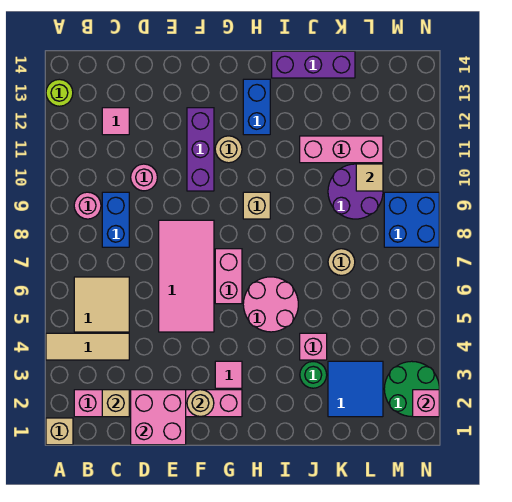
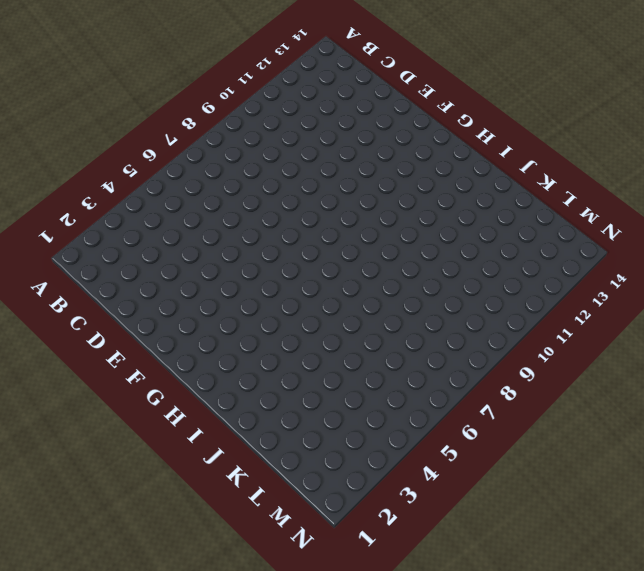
none -> tan 1x1 brick [46,418,73,445]
none -> tan 1x3 tile [46,333,129,360]
none -> lime 1x1 round brick [46,79,73,106]
none -> pink 1x6 brick [74,390,242,417]

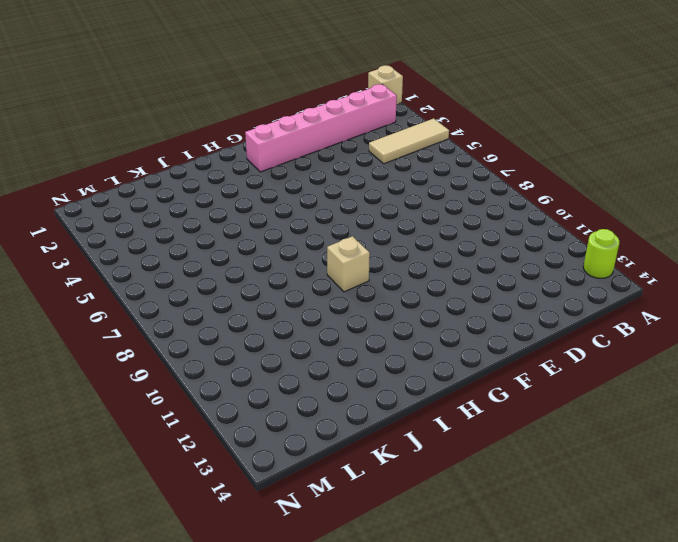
none -> tan 2x2 tile [74,277,129,332]
none -> pink 1x1 round brick [74,192,101,219]
none -> blue 1x2 brick [102,192,129,247]
none -> pink 1x1 tile [102,108,129,135]

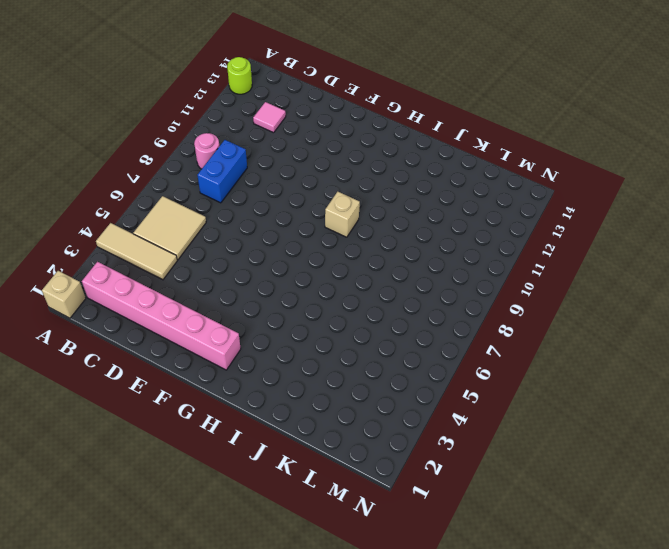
none -> pink 1x1 round brick [131,164,157,191]
none -> pink 2x4 tile [159,220,214,332]
none -> purple 1x3 brick [187,108,214,191]
none -> pink 1x1 tile [215,361,242,388]

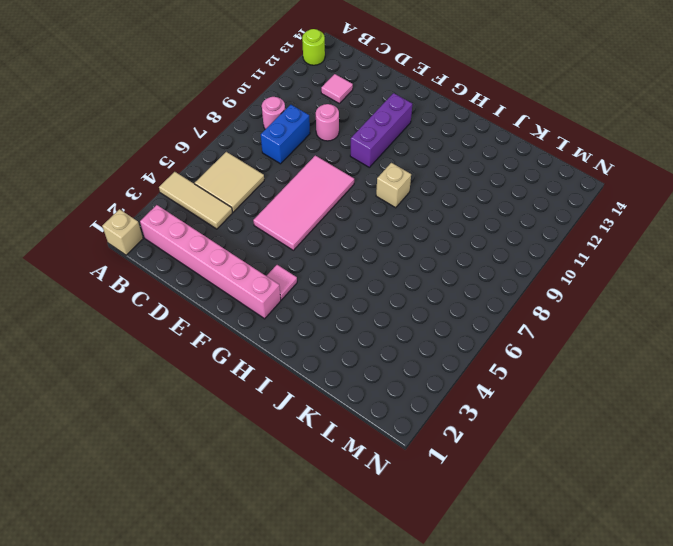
none -> pink 1x2 brick [215,249,242,304]
none -> tan 1x1 round brick [215,136,242,163]
none -> pink 2x2 round brick [243,277,298,332]
none -> blue 1x2 brick [243,79,270,135]

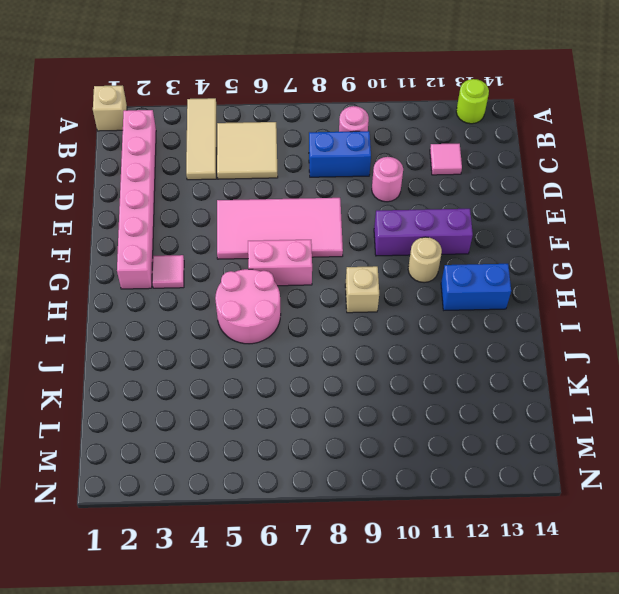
none -> purple 1x3 brick [272,51,355,78]
none -> green 1x1 round brick [300,362,327,388]
none -> pink 1x1 brick [300,333,327,360]
none -> pink 1x3 brick [300,136,383,163]

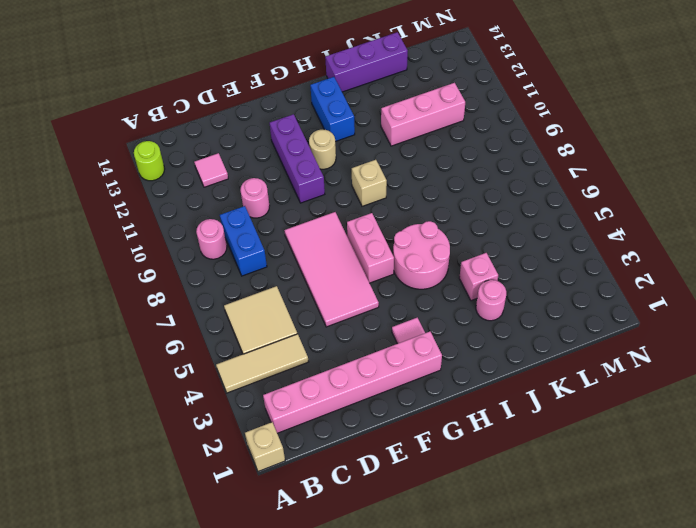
pink 1x1 round brick [476,280,506,321] -> green 1x1 round brick [300,362,327,388]
none -> blue 2x2 tile [328,361,383,417]
none -> tan 1x1 round brick [328,249,355,275]
none -> purple 2x2 round brick [328,164,383,219]
none -> green 2x2 round brick [384,361,439,416]

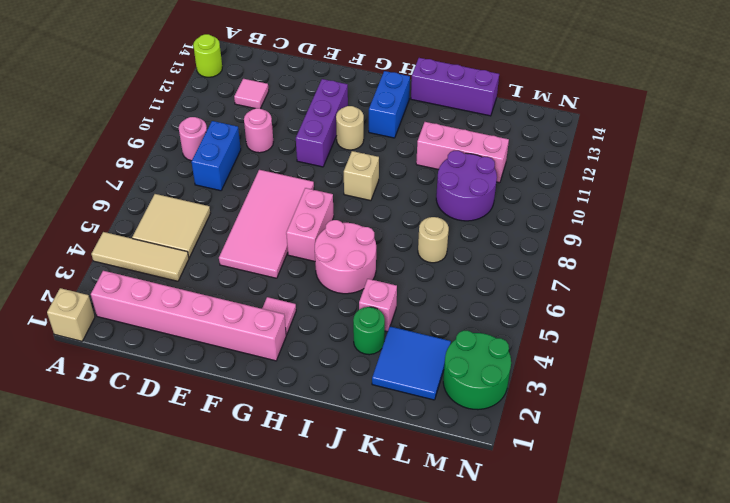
none -> blue 2x2 brick [384,192,439,247]
none -> tan 1x1 brick [102,390,129,417]
none -> pink 2x2 brick [131,390,186,445]
none -> tan 1x1 round brick [187,390,214,417]

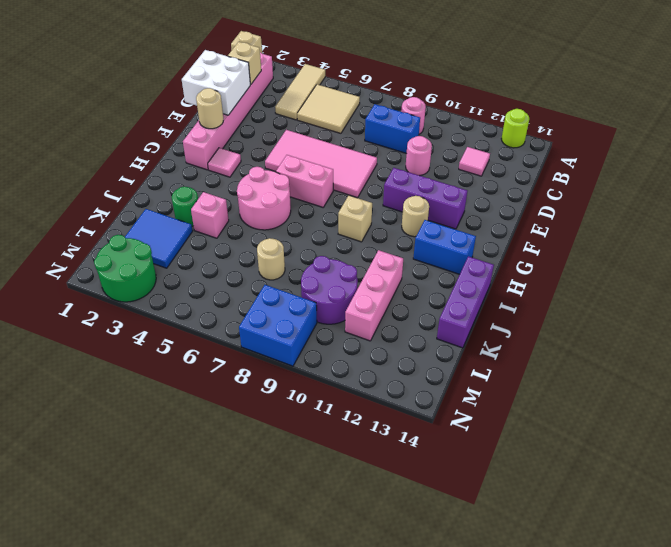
white 2x2 brick [182,50,250,115] -> pink 2x2 brick [131,390,186,445]
none -> tan 1x1 tile [356,164,383,191]
none -> pink 1x1 brick [413,390,439,417]

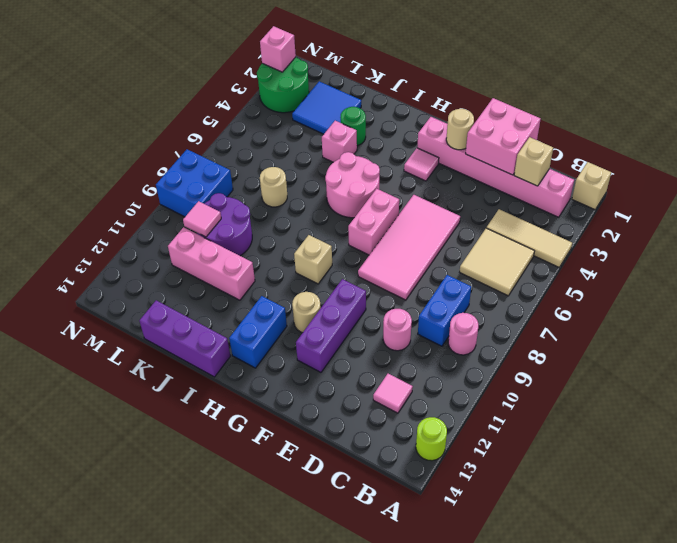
pink 1x1 tile [183,201,221,237] -> tan 1x1 tile [356,164,383,191]

